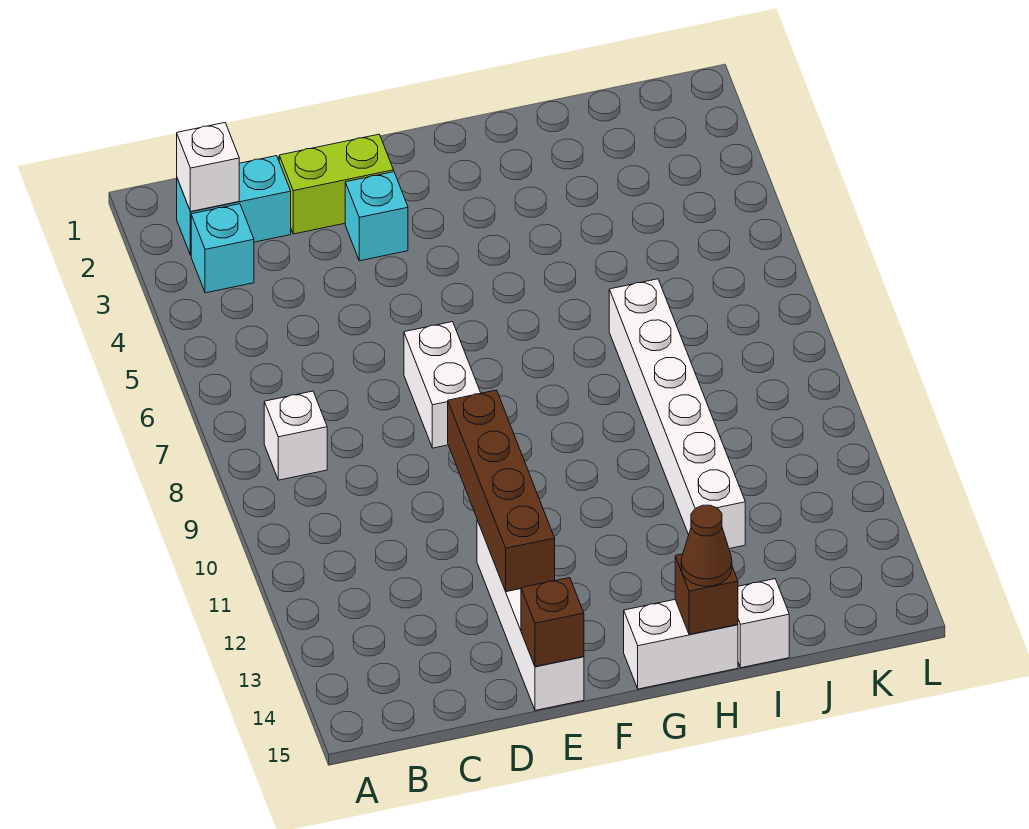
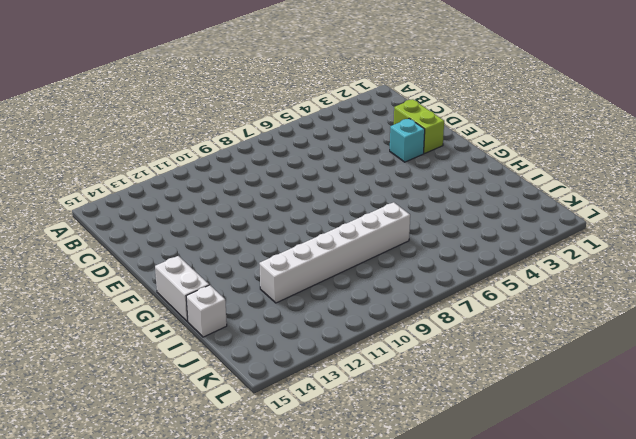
none -> cyan 1x2 brick [177,156,291,255]
none -> cyan 1x1 brick [191,204,254,293]
none -> white 1x1 brick [264,391,327,480]

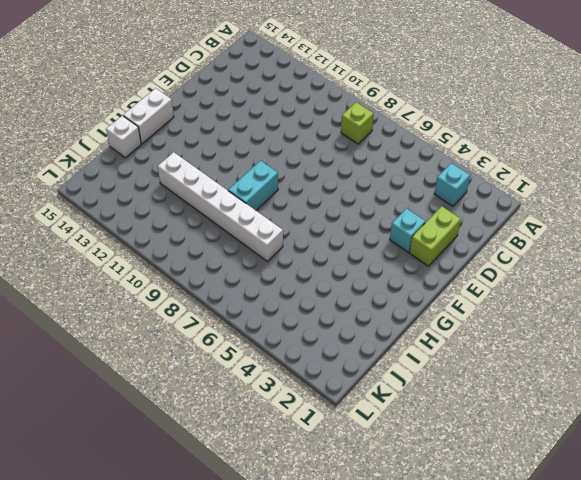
lime 1x1 brick [341,102,374,144] -> white 1x1 brick [264,391,327,480]
cyan 1x2 brick [228,161,278,210] -> cyan 1x2 brick moved to [177,156,291,255]
none -> white 1x2 brick [404,322,481,448]
none -> white 1x4 brick [477,520,584,710]
none -> white 1x1 brick [177,123,239,212]

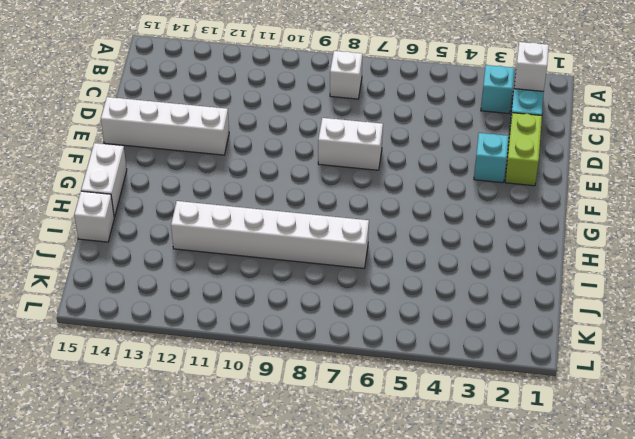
none -> brown 1x4 brick [448,390,555,592]
none -> brown 1x1 brick [521,578,584,667]
none -> brown 1x1 brick [675,554,738,635]

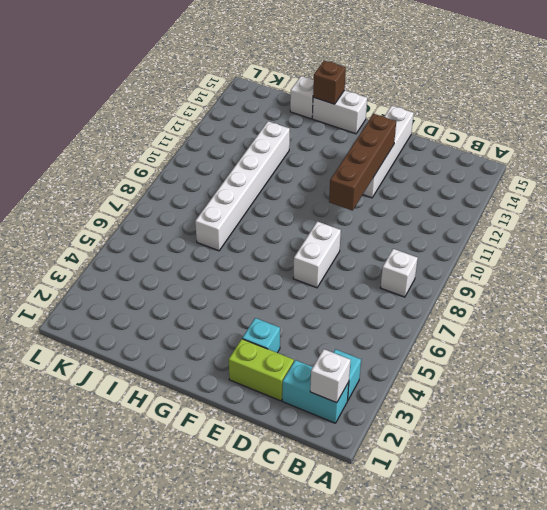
none -> brown 1x1 brick [521,578,584,667]
none -> brown 1x1 cone [681,505,732,586]

